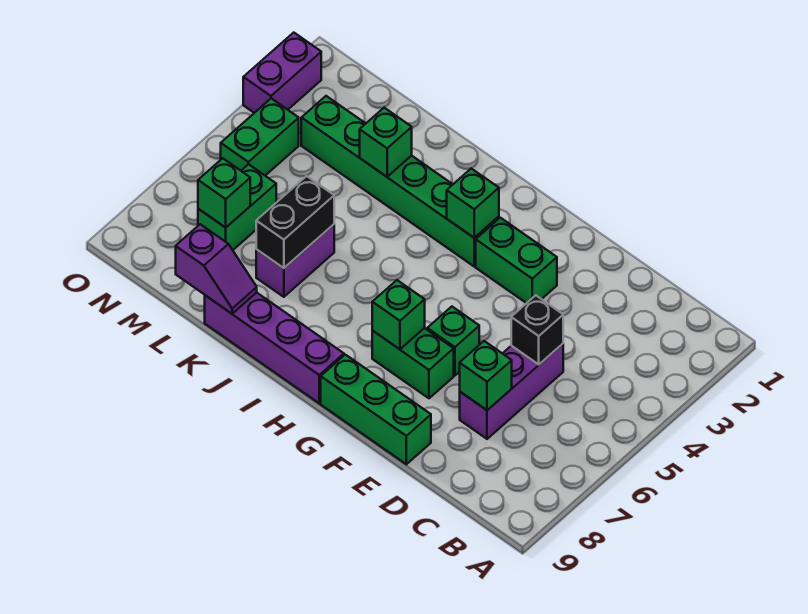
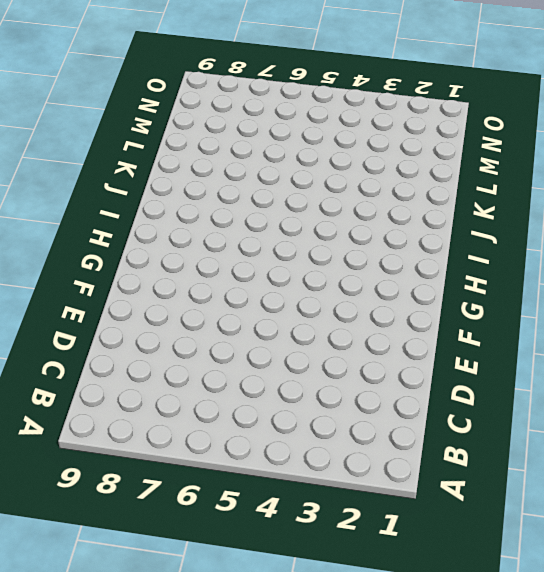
none -> purple 1x3 brick [460,344,563,439]
none -> green 1x3 brick [321,355,431,464]
none -> green 1x2 brick [476,218,557,303]

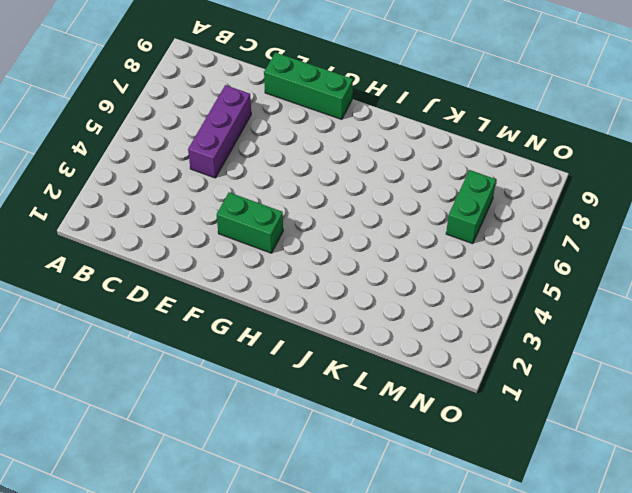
none -> green 1x1 brick [427,307,479,376]
none -> green 1x2 brick [372,328,454,398]
none -> green 1x6 brick [301,96,499,266]

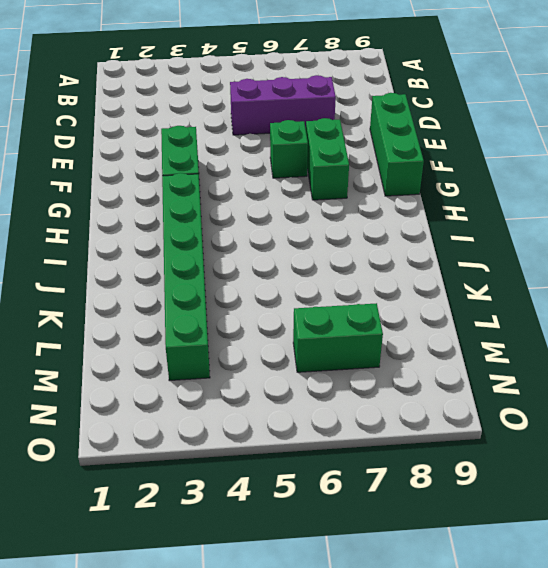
none -> purple 1x4 brick [205,293,344,403]
none -> purple 1x2 brick [256,225,334,297]
none -> green 1x2 brick [221,98,299,176]

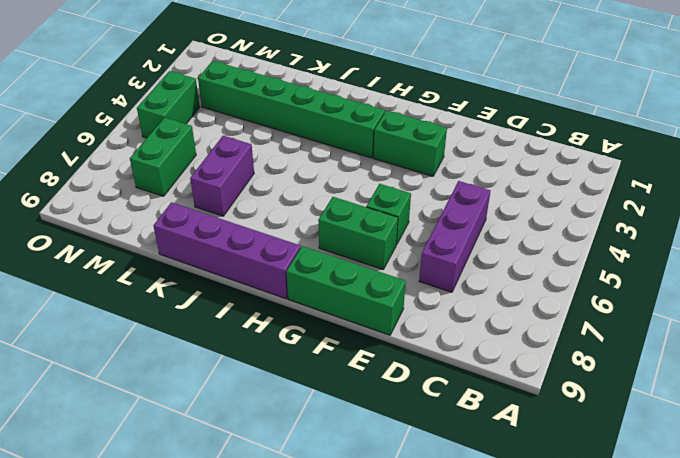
none -> purple 1x2 brick [243,33,321,113]
none -> black 1x1 brick [511,295,563,364]
none -> green 1x1 brick [460,341,512,410]

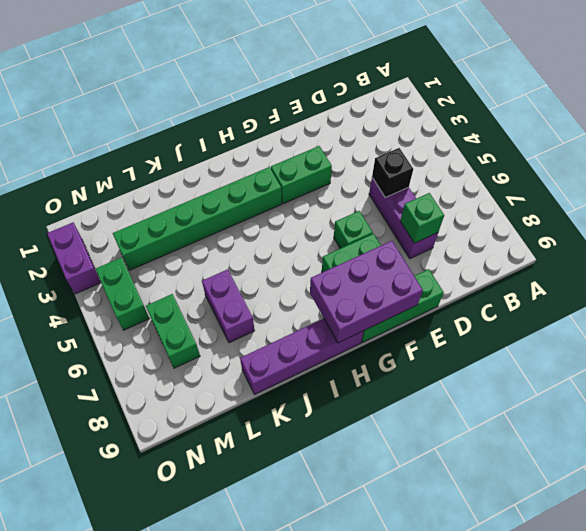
purple 2x3 brick [310,241,423,343] -> none
none -> green 1x1 brick [372,280,425,349]
none -> green 1x1 brick [447,169,499,238]
none -> green 1x1 brick [360,108,412,177]

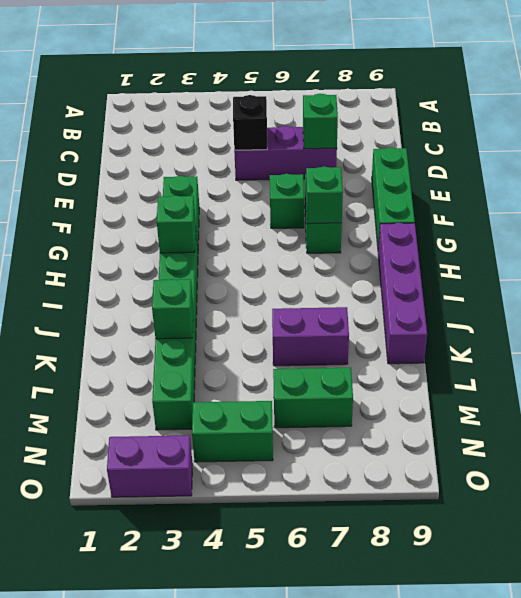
none -> black 1x2 brick [256,176,334,268]
none -> purple 1x2 slope [176,224,257,314]
none -> green 1x1 brick [198,158,250,228]

